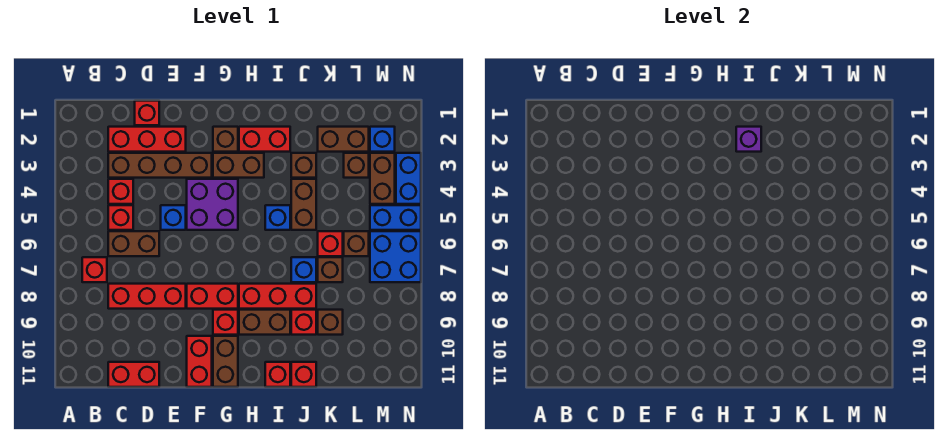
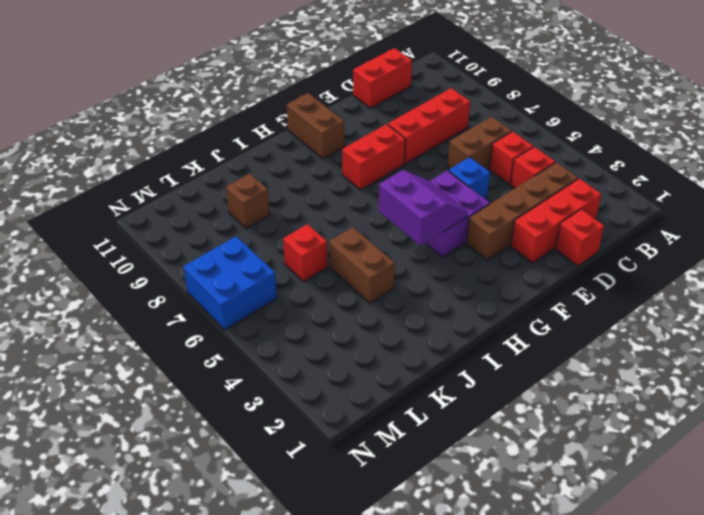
purple 2x2 slope [379,170,467,246] -> none
none -> red 1x1 brick [82,257,107,282]
none -> red 1x2 brick [187,336,212,387]
none -> brown 1x1 brick [213,127,238,152]
none -> brown 1x2 brick [213,153,264,178]

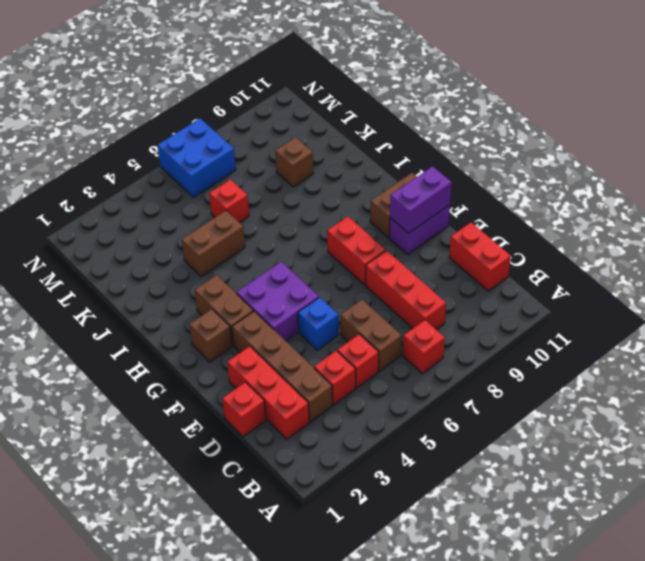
purple 1x2 brick [389,205,450,254] -> red 1x2 brick [187,336,212,387]
purple 1x2 brick [390,166,452,233] -> none
none -> red 1x1 brick [213,310,238,335]
none -> red 1x2 brick [239,127,290,152]
none -> red 1x3 brick [239,284,316,309]
none -> brown 1x2 brick [239,310,290,335]

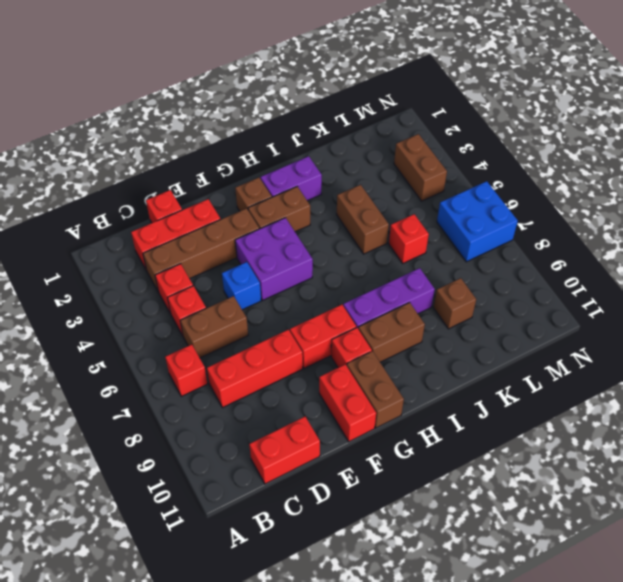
purple 1x2 brick [261,156,322,201] -> red 1x2 brick [239,127,290,152]
purple 1x3 brick [343,268,435,328] -> red 1x3 brick [239,284,316,309]
none -> blue 1x1 brick [265,205,290,230]
none -> red 1x1 brick [265,362,290,387]
none -> brown 1x1 brick [291,153,316,178]
none -> blue 1x1 brick [291,257,316,282]

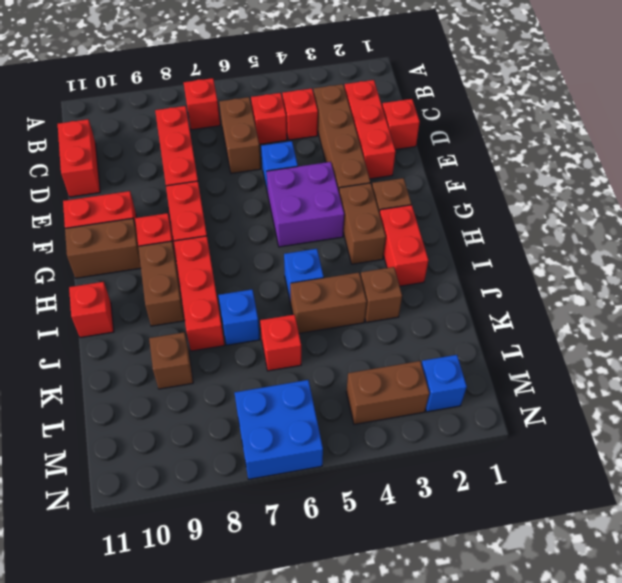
none -> red 1x1 brick [291,310,316,335]
none -> red 1x1 brick [291,362,316,387]
none -> brown 1x2 brick [318,127,369,152]
none -> brown 1x1 brick [318,257,343,282]

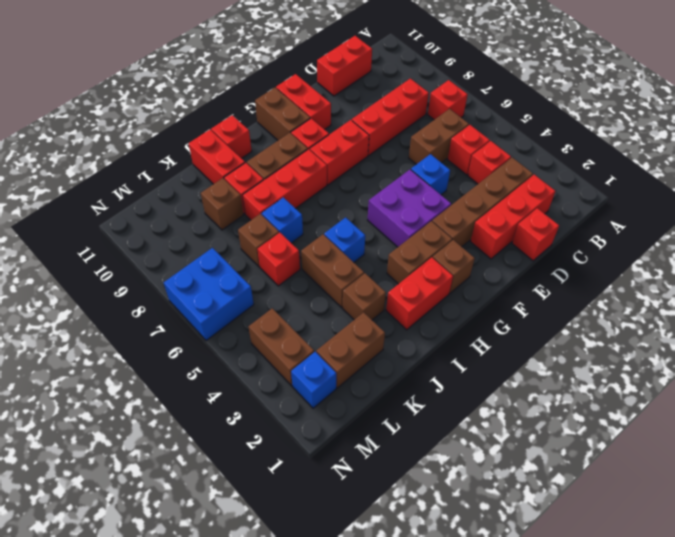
red 1x2 brick [189,130,245,184] -> red 1x1 brick [291,362,316,387]
none -> brown 1x1 brick [344,153,369,178]
none -> brown 1x1 brick [344,231,369,256]
none -> blue 1x2 brick [370,205,421,230]
none -> blue 1x2 brick [396,153,421,204]

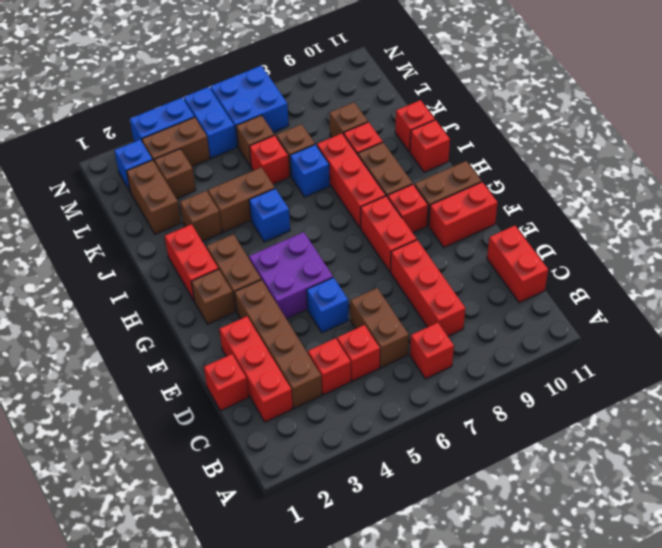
none -> purple 1x1 brick [736,127,761,152]

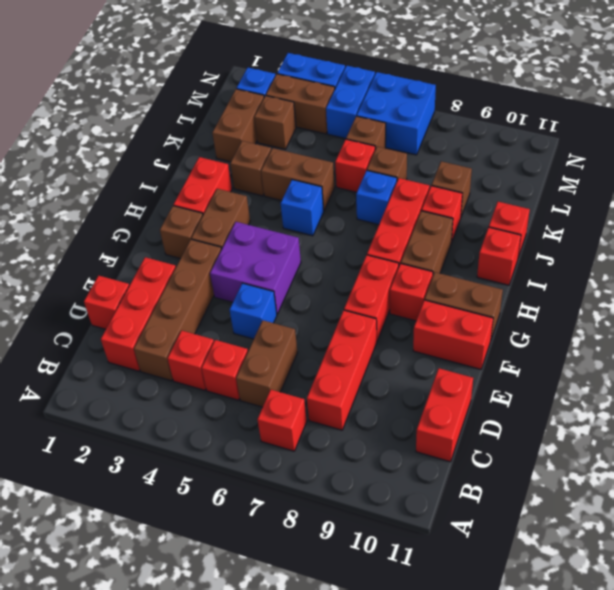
none -> purple 1x1 brick [736,127,761,152]

